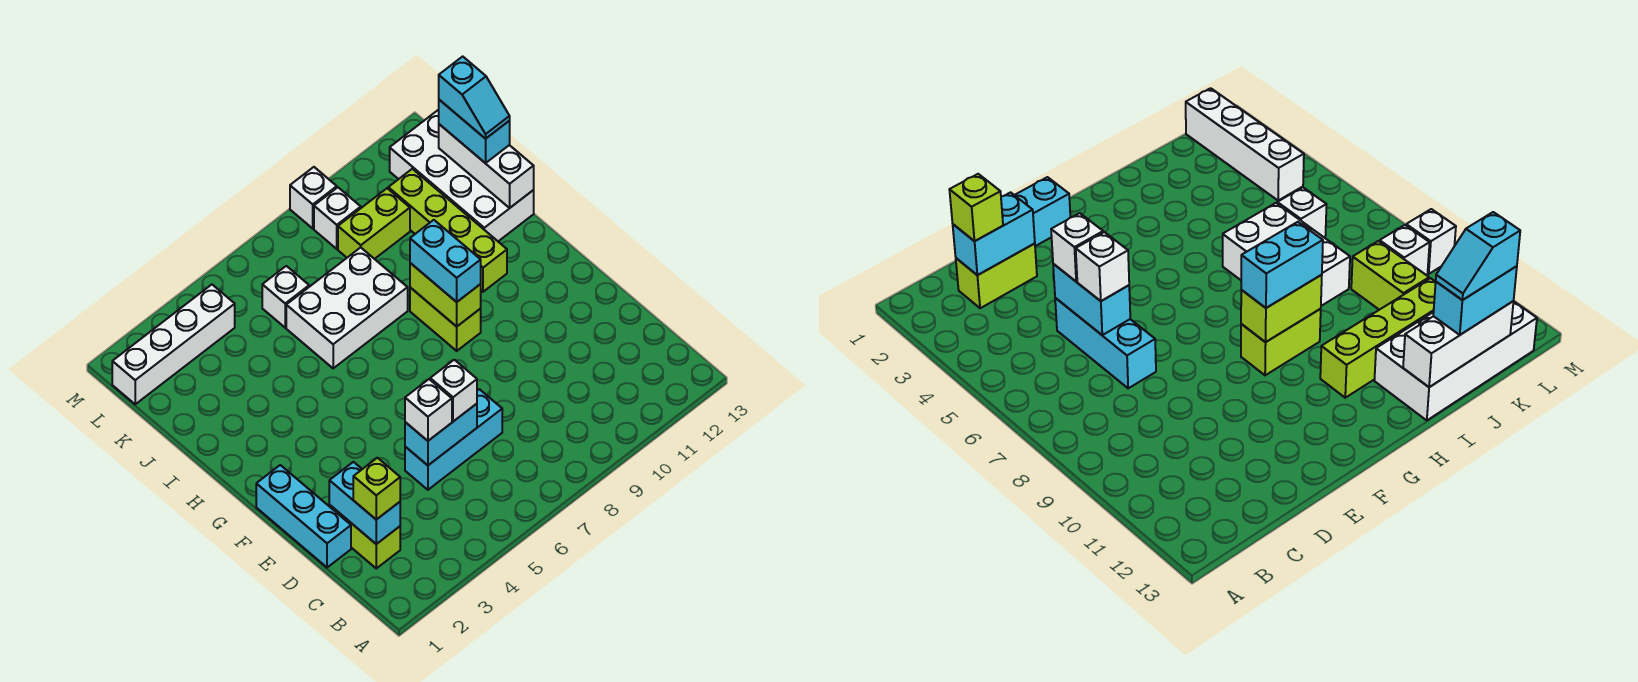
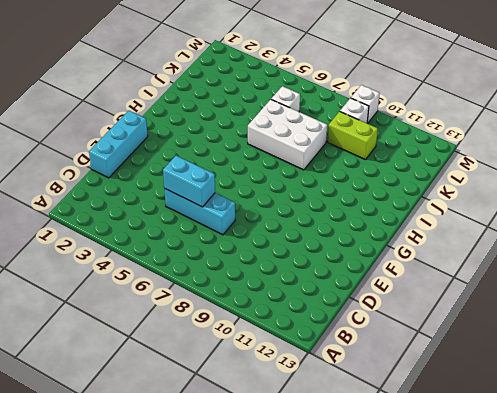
none -> lime 1x2 brick [329,505,400,568]
none -> lime 1x2 brick [410,287,481,351]
none -> lime 1x4 brick [388,169,507,292]

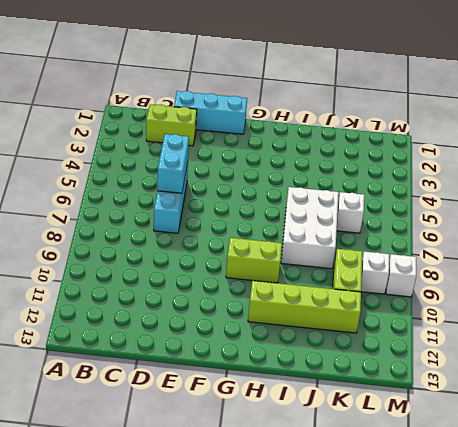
none -> white 2x4 brick [390,110,534,241]
none -> white 1x4 brick [112,285,235,404]
none -> cyan 1x2 brick [329,462,400,544]

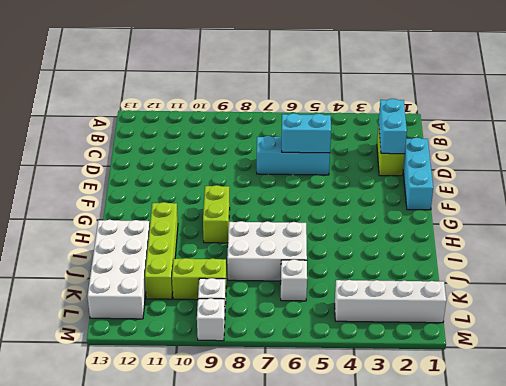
none -> lime 1x2 brick [410,263,481,327]
none -> white 1x3 brick [439,124,534,208]
none -> lime 1x1 brick [353,458,400,520]

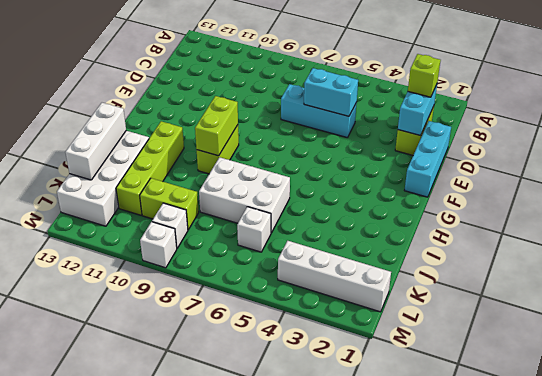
none -> white 1x1 brick [405,379,452,441]
none -> white 1x1 brick [430,360,477,421]
none -> cyan 1x2 brick [410,220,481,302]

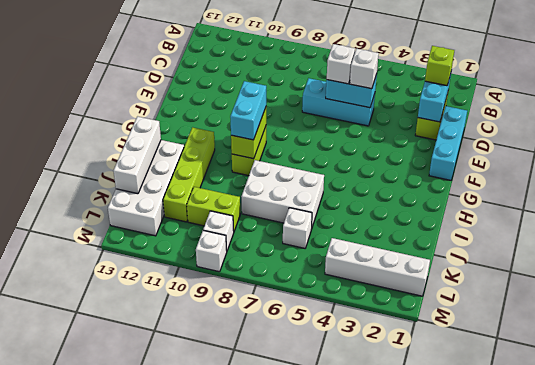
none -> cyan 1x2 brick [439,100,510,163]
none -> cyan 1x2 slope [439,56,510,139]

